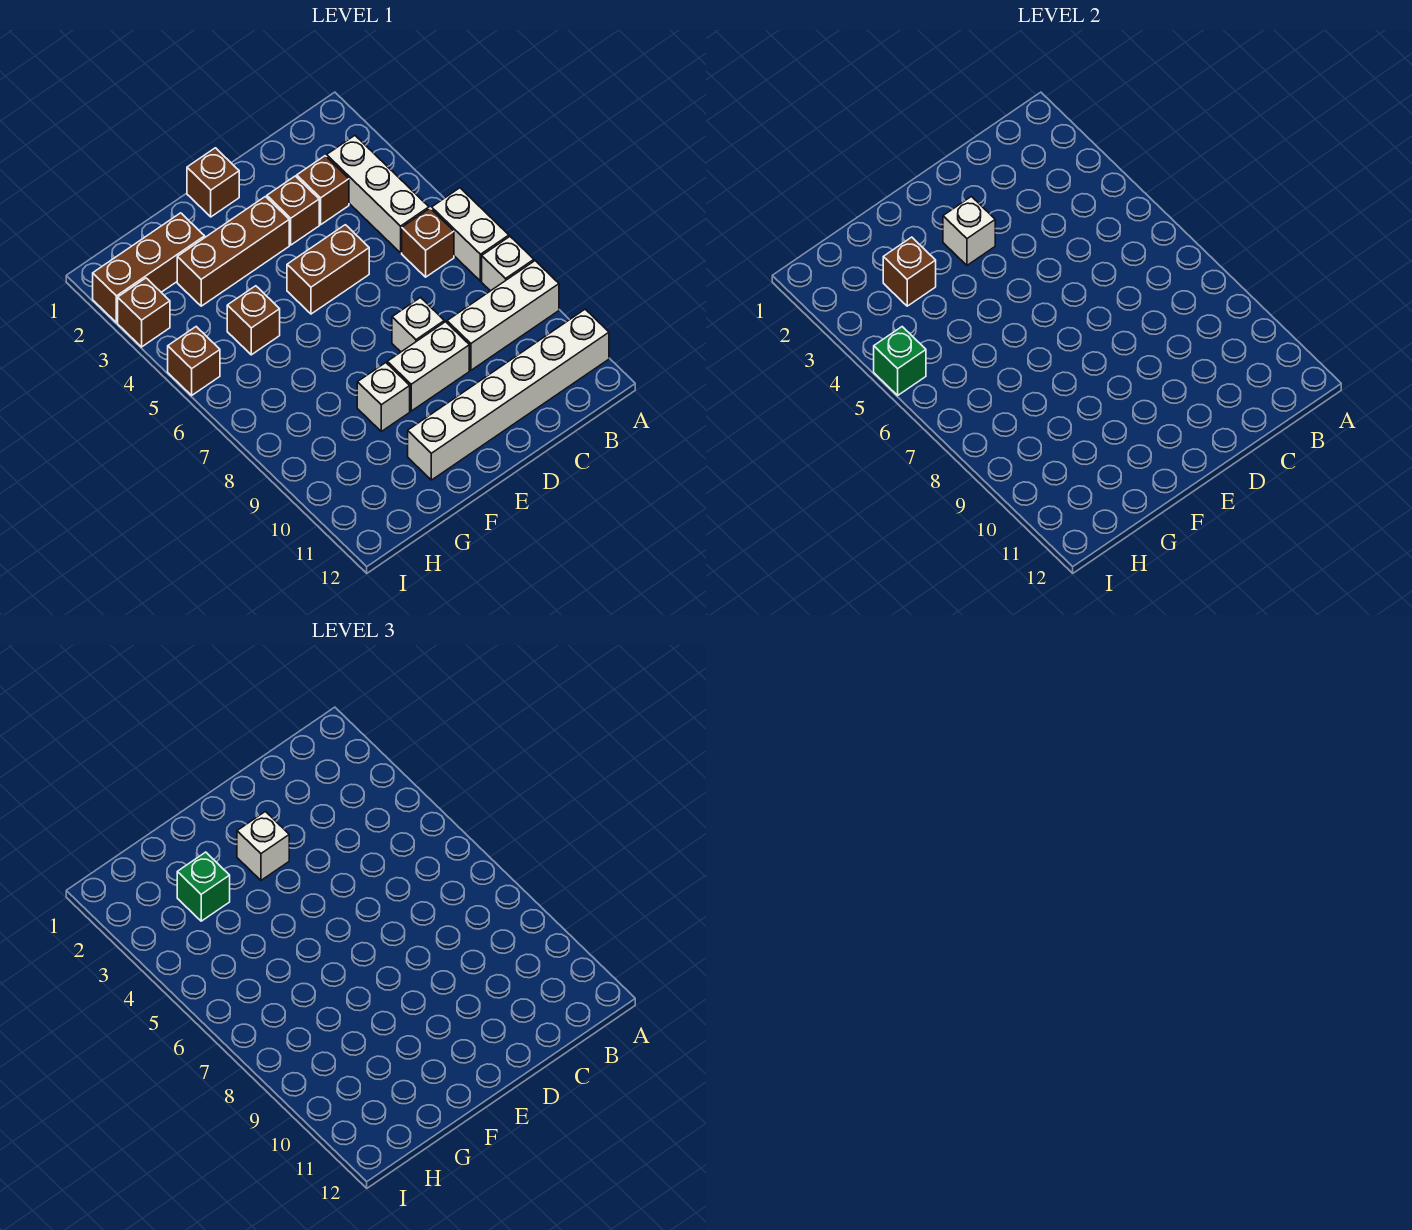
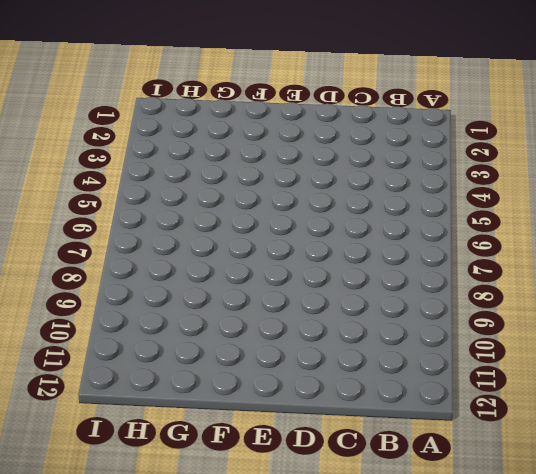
none -> white 1x2 brick [432,188,509,281]
none -> white 1x1 brick [482,237,534,291]
none -> white 1x3 brick [447,261,559,370]

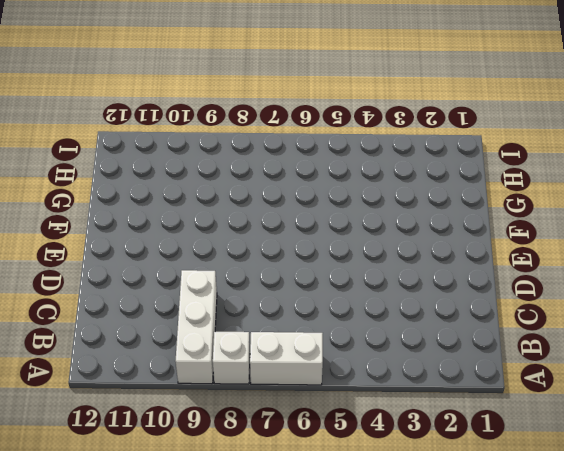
none -> white 1x6 brick [408,309,609,480]
none -> white 1x3 brick [327,136,429,253]
none -> brown 1x1 brick [402,208,454,277]

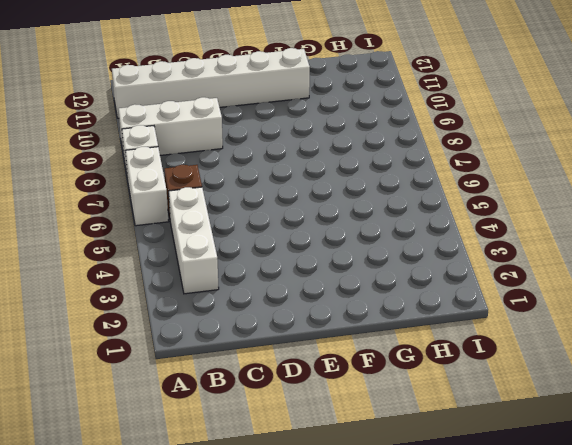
none -> brown 1x1 brick [297,156,349,225]
none -> brown 1x1 brick [267,176,319,245]
none -> brown 1x2 brick [287,225,369,314]

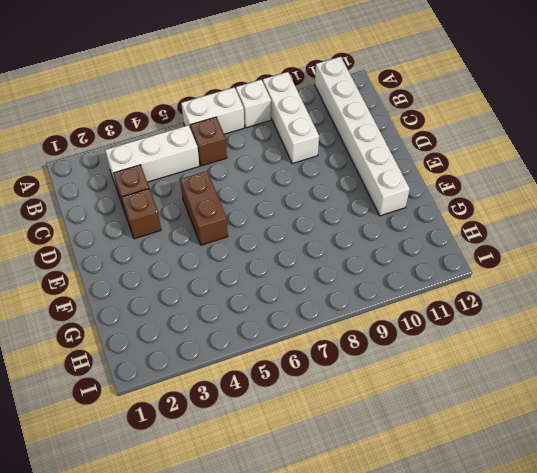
none -> white 1x1 brick [392,298,444,352]
none -> white 1x2 brick [387,322,469,411]
none -> brown 1x1 brick [187,148,239,217]

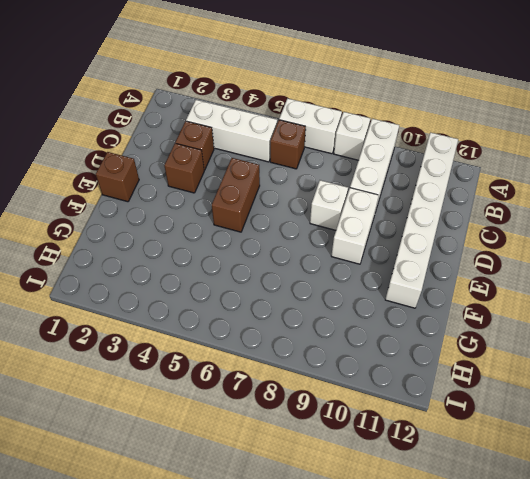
none -> brown 1x3 brick [177,197,289,306]
none -> white 1x1 brick [357,363,410,431]
none -> brown 1x3 brick [93,213,205,323]

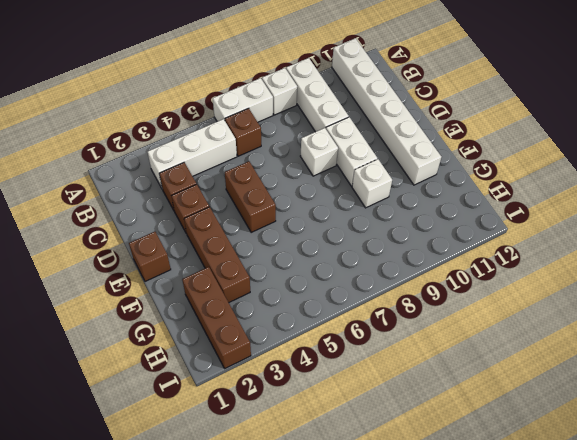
none -> brown 1x1 brick [227,286,280,355]
none -> brown 1x1 brick [118,278,170,347]
none -> brown 1x1 brick [168,327,220,395]

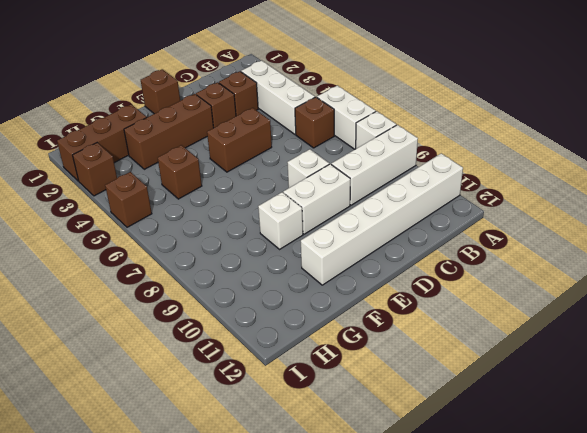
none -> white 1x1 brick [943,197,995,265]
none -> brown 1x1 brick [883,237,936,306]
none -> green 1x1 brick [874,327,926,395]

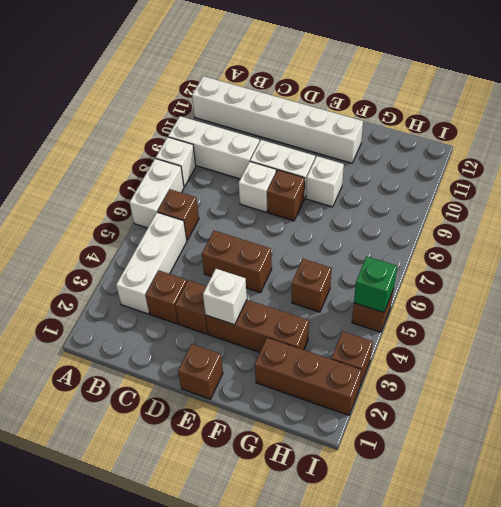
brown 1x1 brick [267,170,305,221] -> brown 1x1 brick moved to [883,237,936,306]
none -> white 1x1 brick [237,812,289,880]
none -> green 1x1 brick [177,852,230,921]

